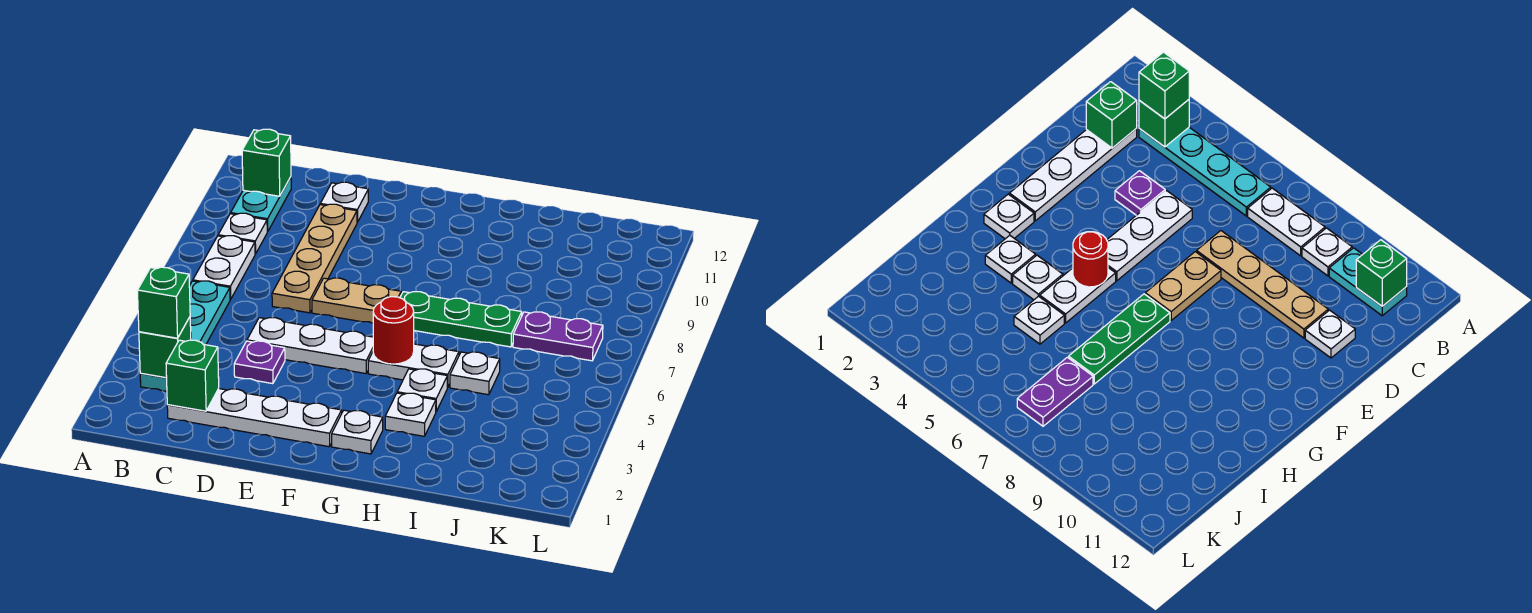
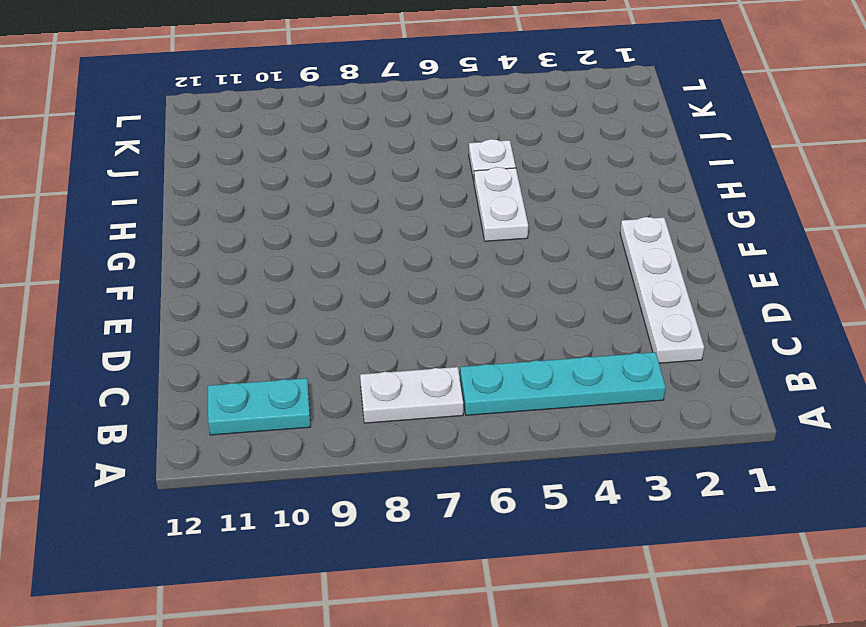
none -> white 1x1 plate [218,213,267,254]
none -> purple 1x1 plate [234,341,285,384]
none -> white 1x3 plate [247,318,373,374]

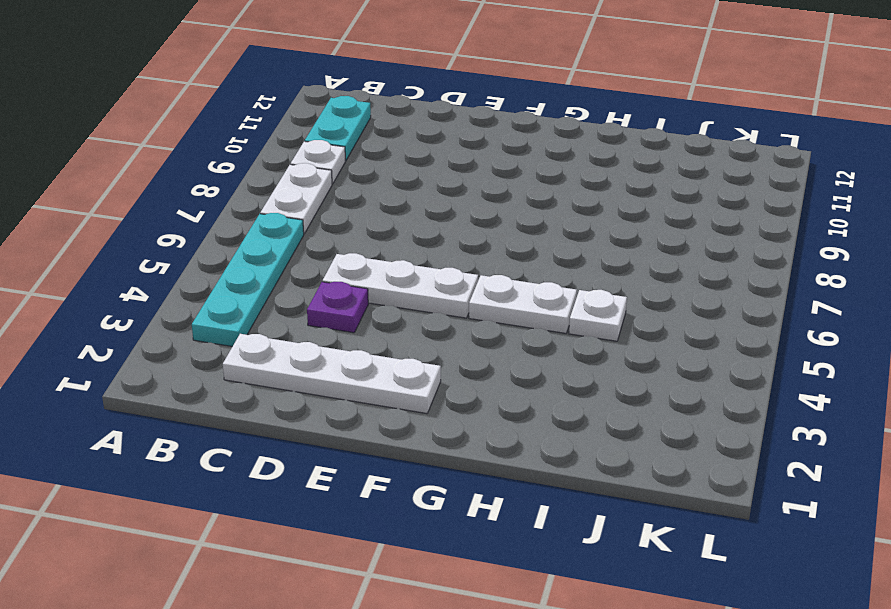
none -> tan 1x4 plate [272,204,357,313]
none -> white 1x1 plate [320,182,368,222]
none -> tan 1x2 plate [312,278,401,323]

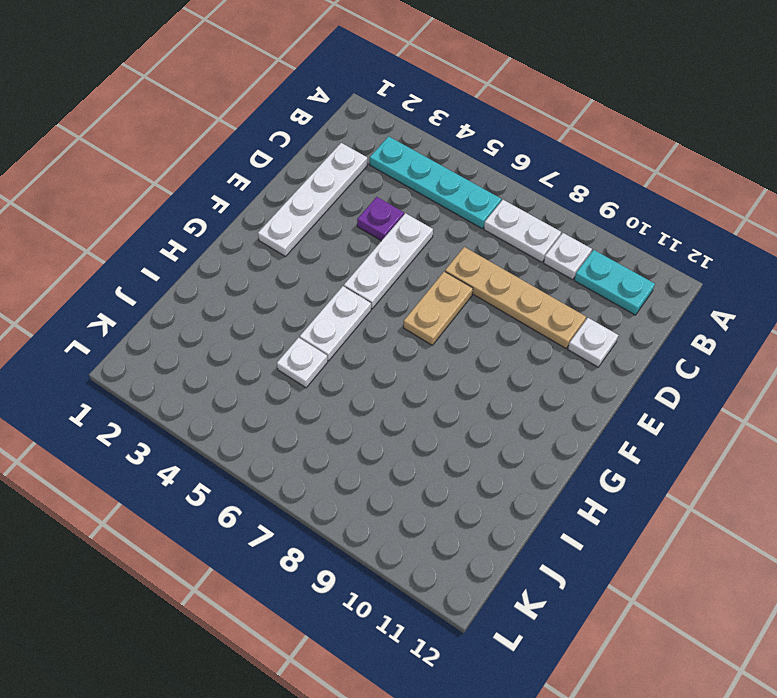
none -> white 1x1 plate [332,410,383,454]
none -> green 1x3 plate [400,292,522,347]
none -> white 1x1 plate [385,393,436,436]

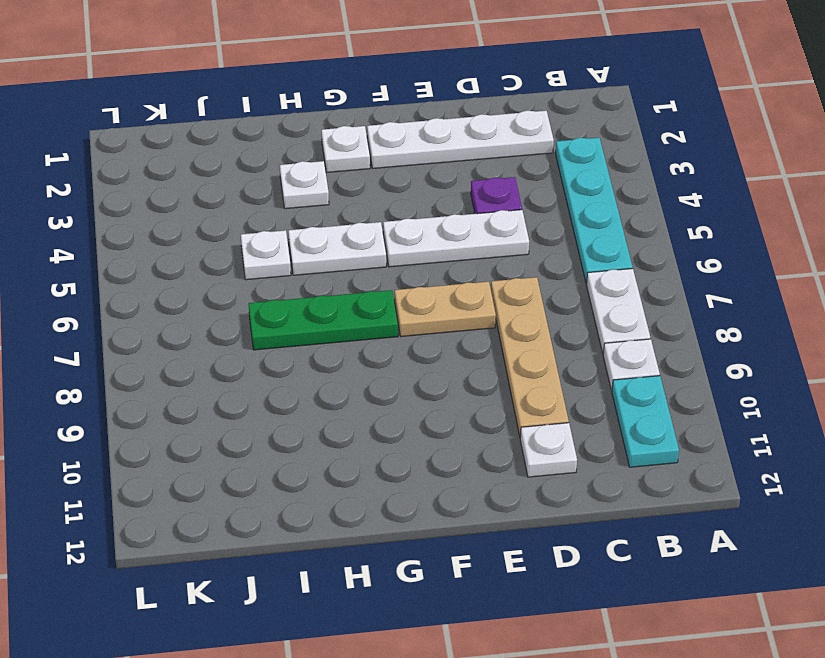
none -> white 1x1 plate [397,369,447,411]
none -> purple 1x2 plate [513,312,603,361]
none -> green 1x1 brick [139,317,191,378]

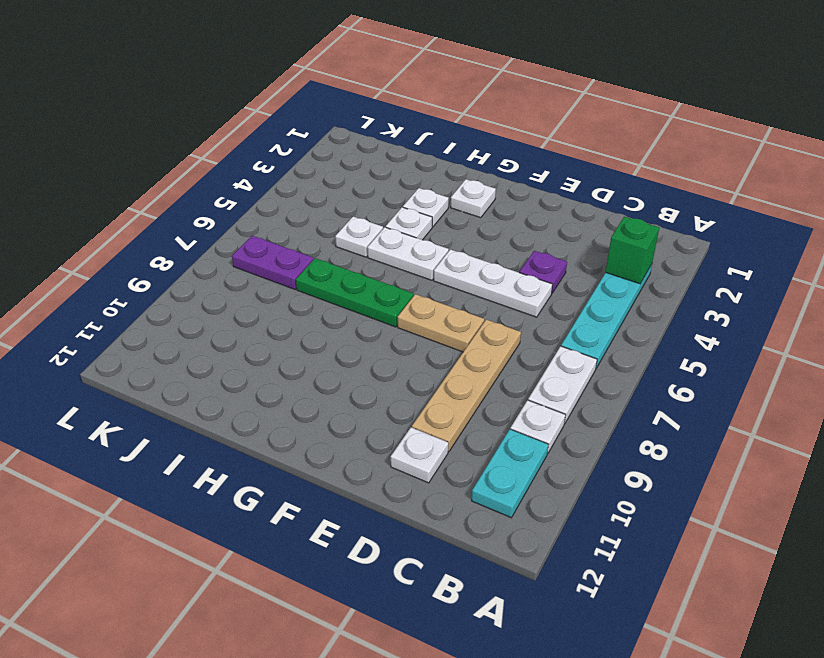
none -> white 1x4 plate [167,389,342,447]
none -> green 1x1 brick [242,129,291,196]
none -> green 1x1 brick [166,340,219,411]

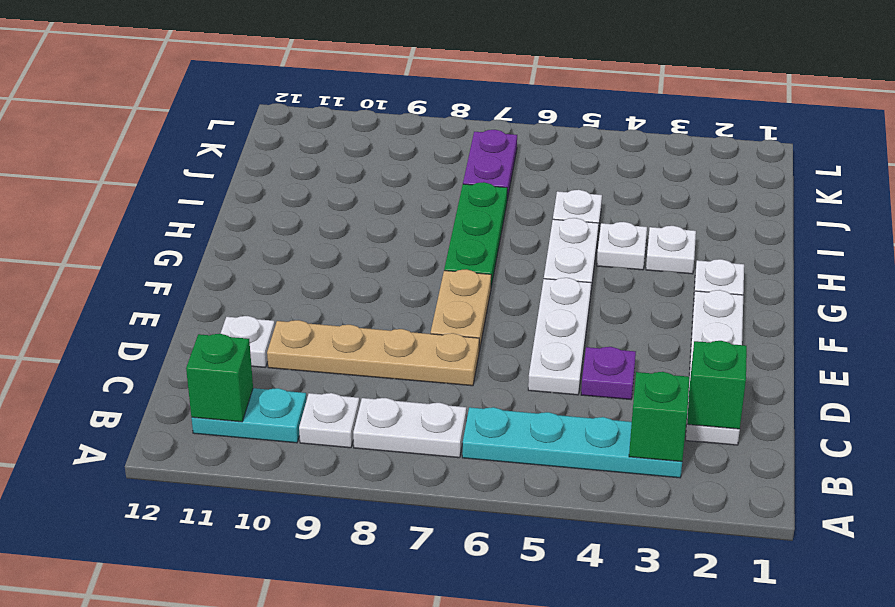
none -> red 1x1 round brick [373,297,414,364]
none -> green 1x1 brick [137,267,190,338]

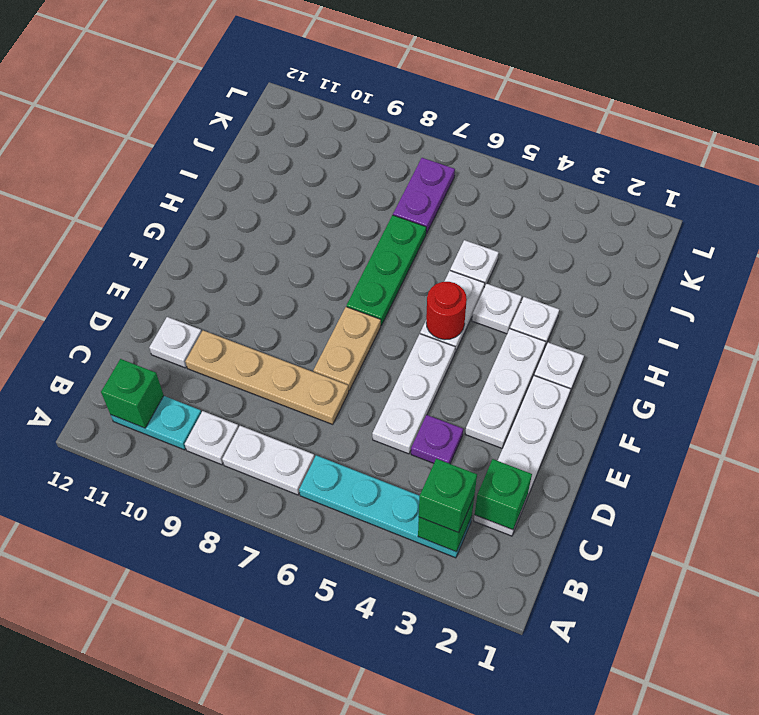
white 1x3 plate [465,329,546,448] -> none

